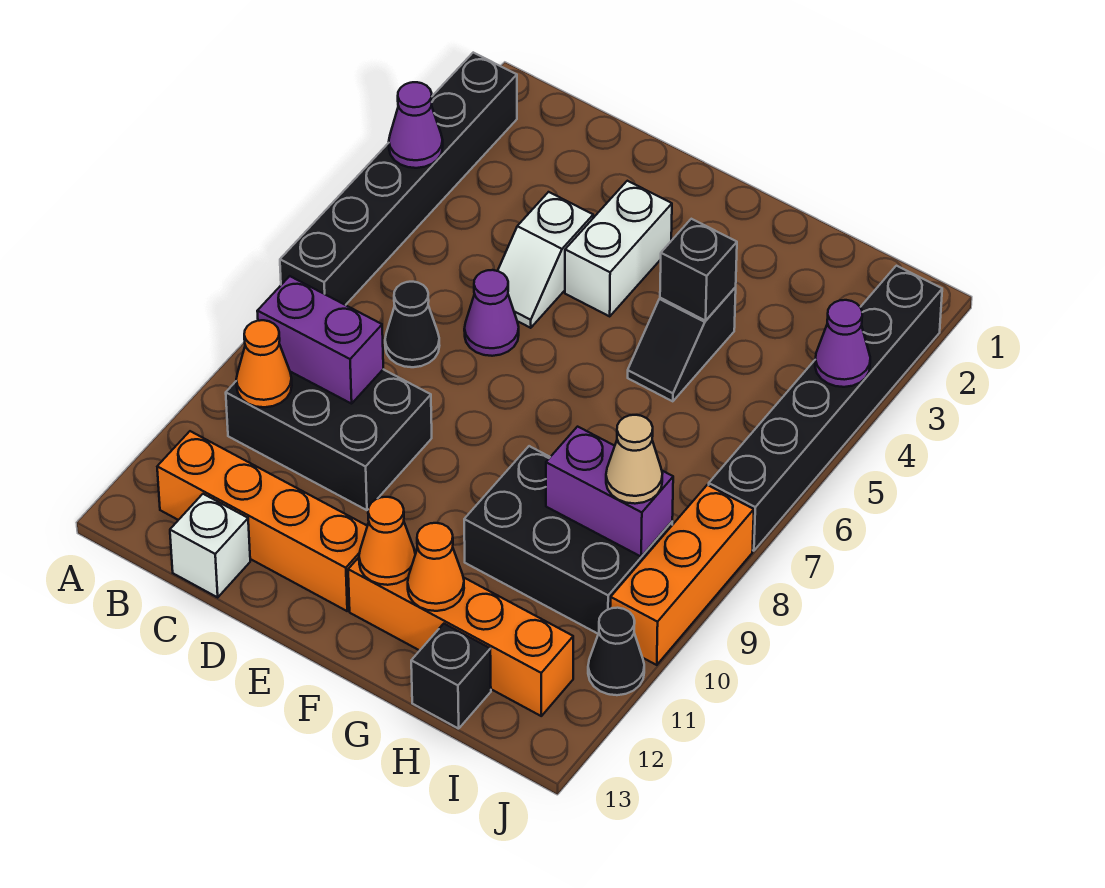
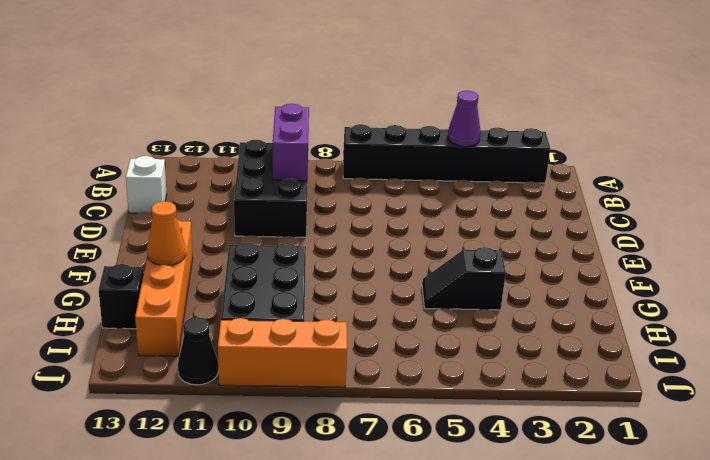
none -> orange 1x4 brick [157,431,367,611]
none -> black 1x1 cone [385,282,440,367]
none -> white 1x2 slope [498,192,593,328]

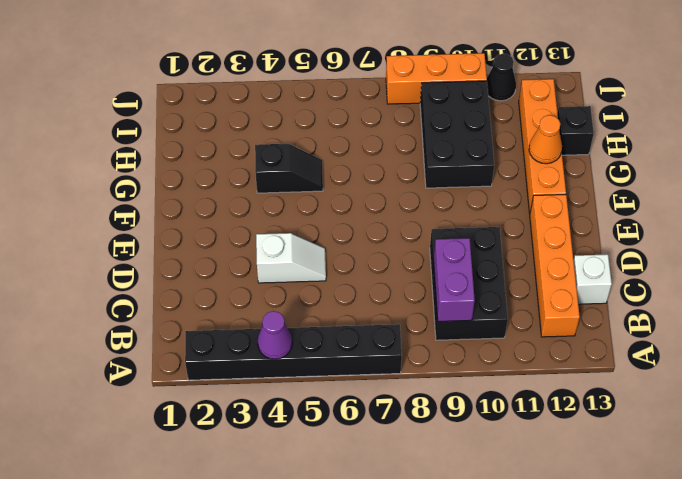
none -> black 1x1 cone [385,282,440,367]
none -> purple 1x1 cone [464,270,519,356]
none -> white 1x2 brick [565,181,672,316]

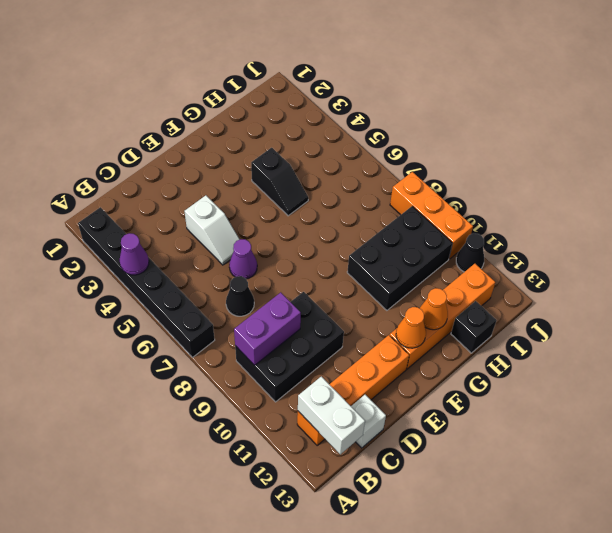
white 1x2 brick [298,376,365,454] -> white 1x2 brick moved to [565,181,672,316]
none -> black 1x6 brick [709,266,942,551]
none -> orange 1x1 cone [236,320,292,407]
none -> black 1x1 brick [660,219,737,321]

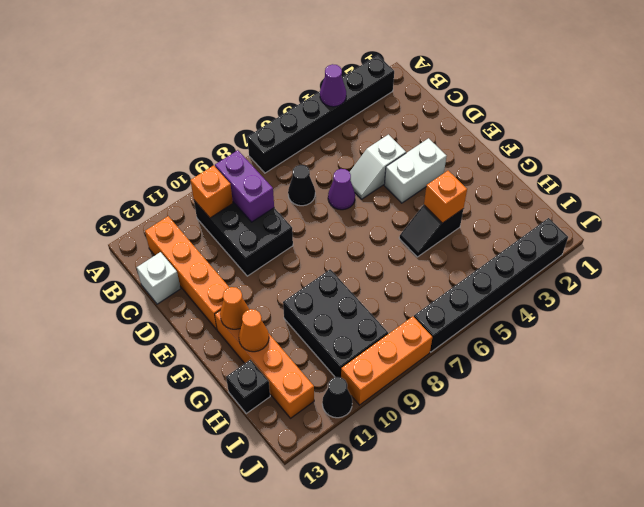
orange 1x1 brick [190,165,233,218] -> orange 1x1 cone [236,320,292,407]
orange 1x1 brick [424,171,467,223] -> black 1x1 brick [660,219,737,321]
none -> purple 1x2 brick [546,427,673,557]
none -> purple 1x1 cone [815,300,870,387]
none -> tan 1x1 cone [606,415,663,504]

